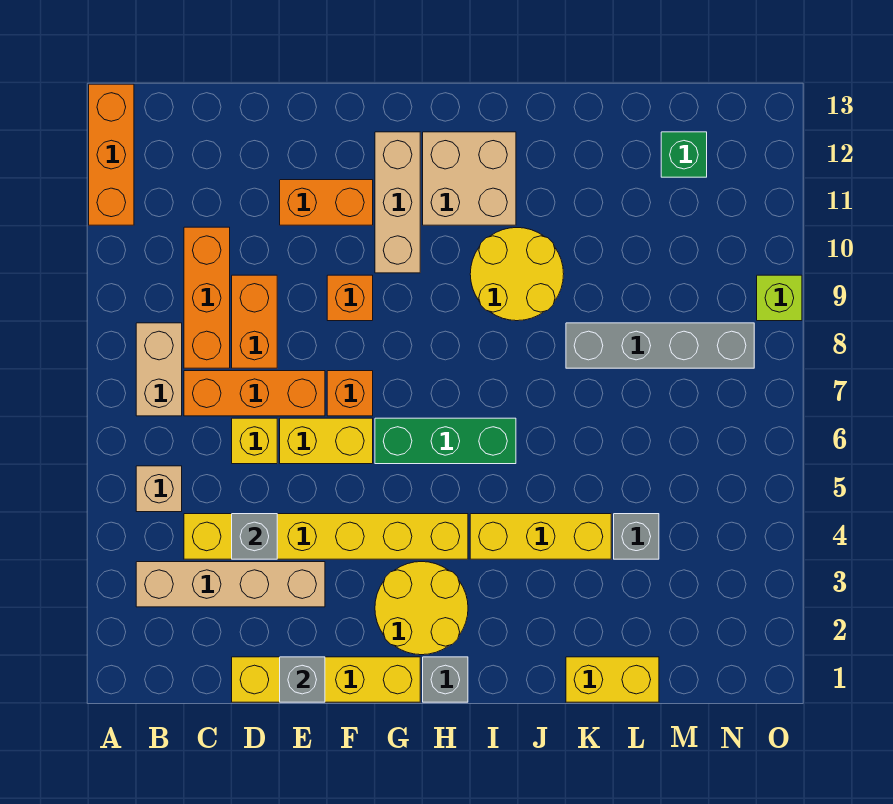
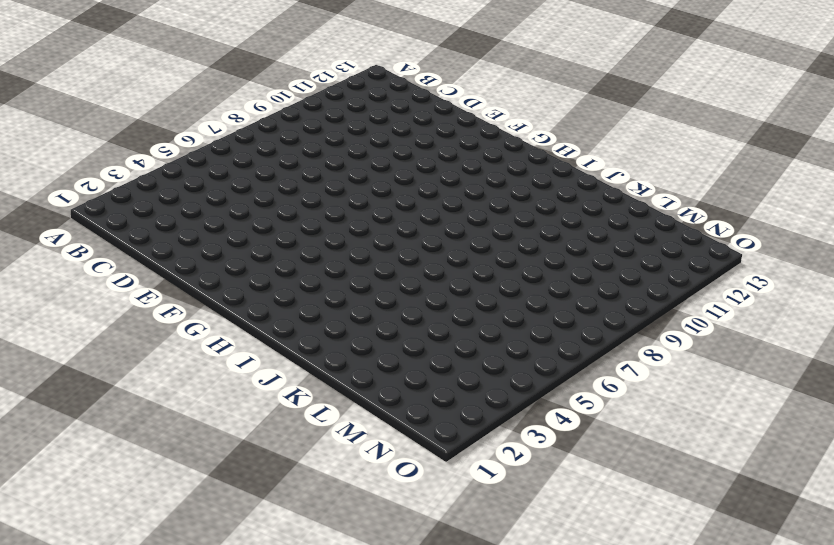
none -> orange 1x3 brick [89,84,134,225]
none -> tan 1x4 brick [136,562,325,607]
none -> tan 1x1 brick [136,466,182,512]

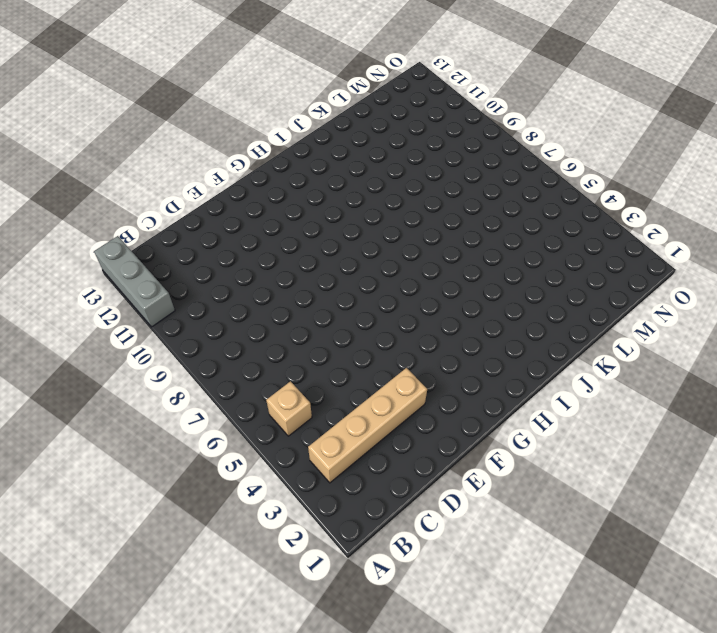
grey 1x3 brick [94,236,175,327] -> orange 1x3 brick [89,84,134,225]
none -> tan 1x2 brick [136,323,182,416]
none -> yellow 1x6 brick [184,514,468,559]
none -> orange 1x3 brick [184,371,325,416]

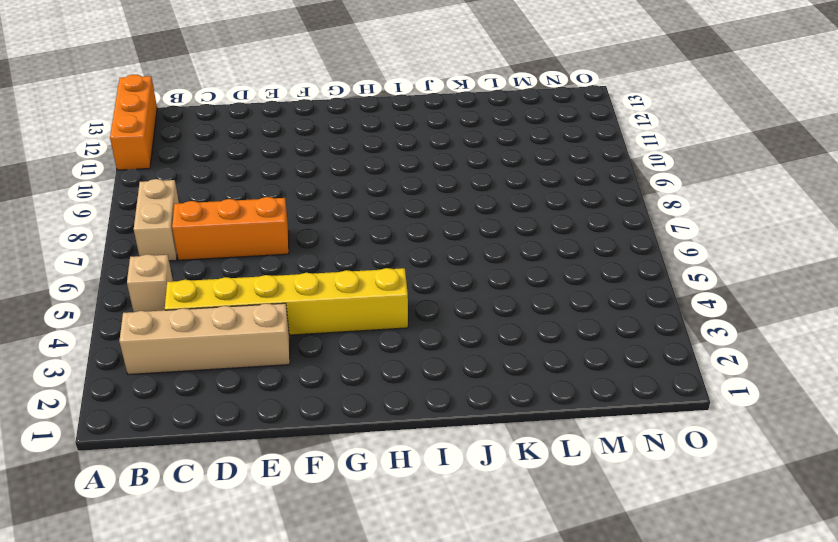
none -> orange 1x3 brick [184,227,230,368]
none -> yellow 1x4 brick [232,657,420,702]
none -> yellow 1x1 brick [232,418,277,464]

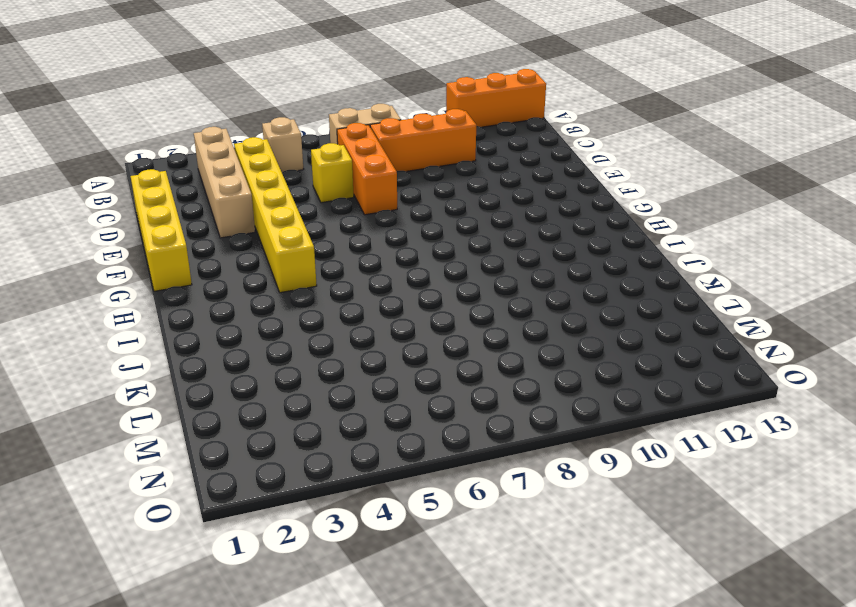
none -> orange 1x2 brick [232,275,277,368]
none -> yellow 1x2 brick [280,418,373,464]
none -> orange 1x2 brick [280,180,373,225]

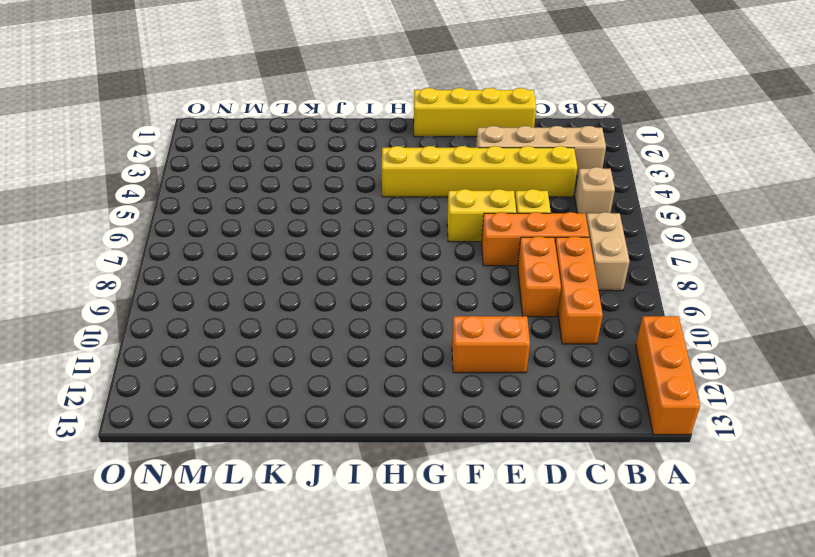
none -> orange 1x1 brick [327,371,373,416]
none -> orange 1x1 brick [327,275,373,321]
none -> yellow 2x2 round brick [375,562,468,655]

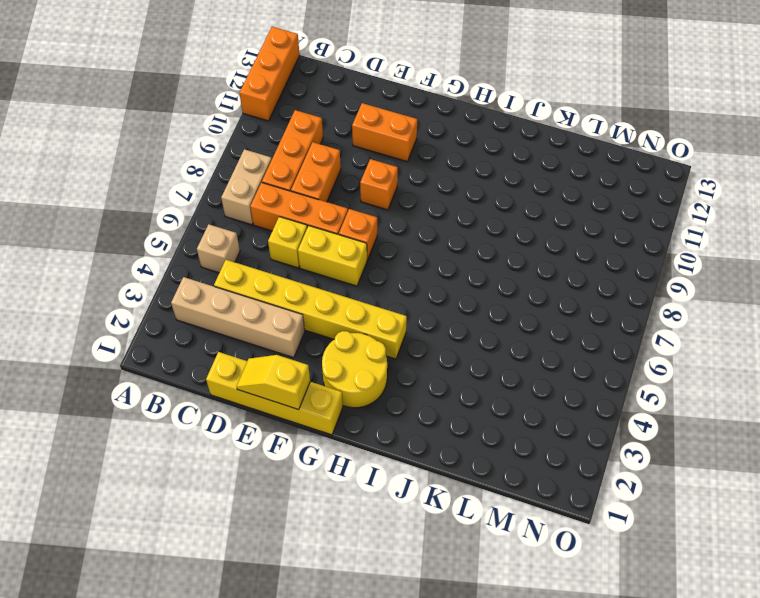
yellow 1x2 slope [237,355,310,410] -> grey 1x1 brick [280,657,325,702]
none -> green 1x3 brick [375,418,516,464]
none -> tan 1x3 brick [375,132,420,273]
none -> grey 1x1 brick [423,657,468,702]

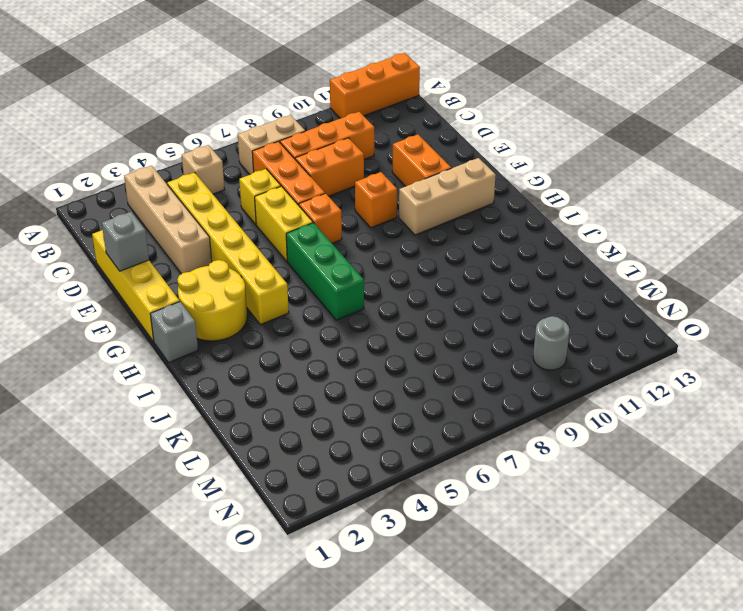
grey 1x1 round brick [533,316,570,370] -> none
none -> tan 2x2 brick [423,132,516,225]
none -> yellow 1x3 brick [470,514,611,559]
none -> yellow 2x2 round brick [470,228,564,321]

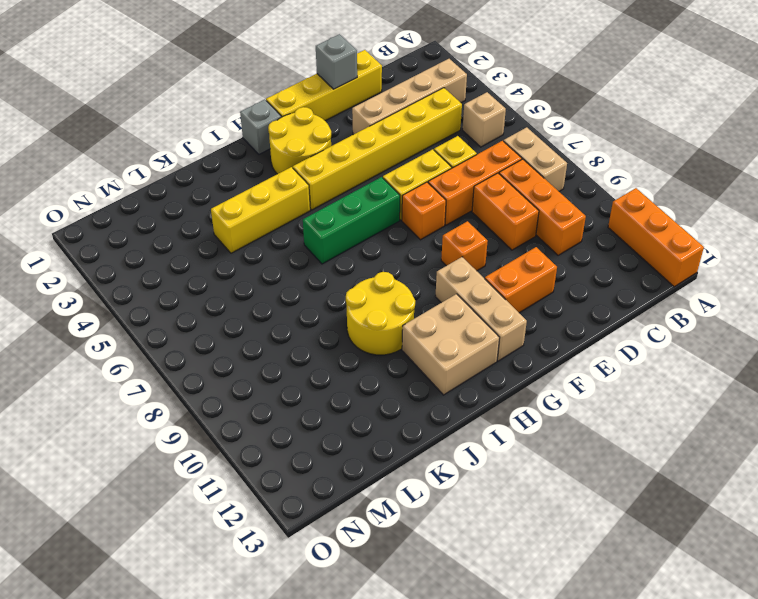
none -> yellow 1x2 brick [566,657,659,702]
none -> grey 1x4 brick [566,323,754,368]
none -> grey 1x1 brick [614,514,659,559]

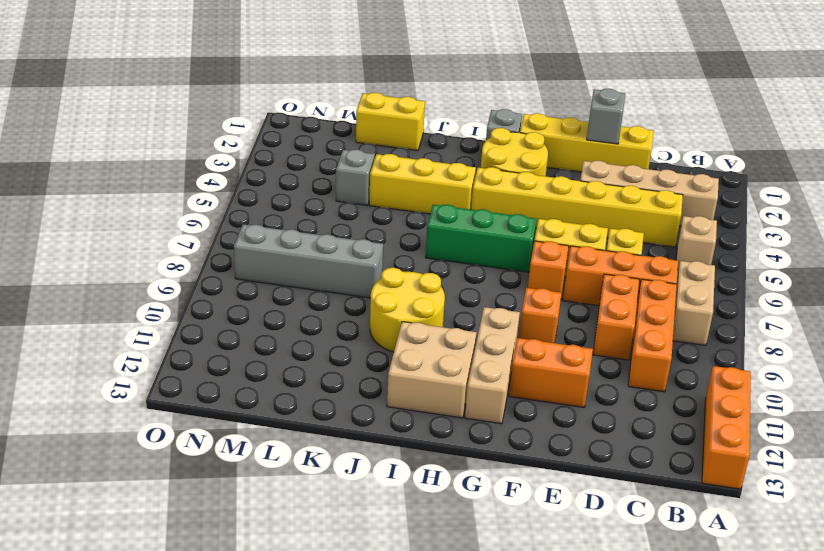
none -> green 1x1 brick [661,132,707,177]
none -> lime 1x1 brick [757,275,802,321]
none -> grey 1x1 brick [232,514,277,559]

